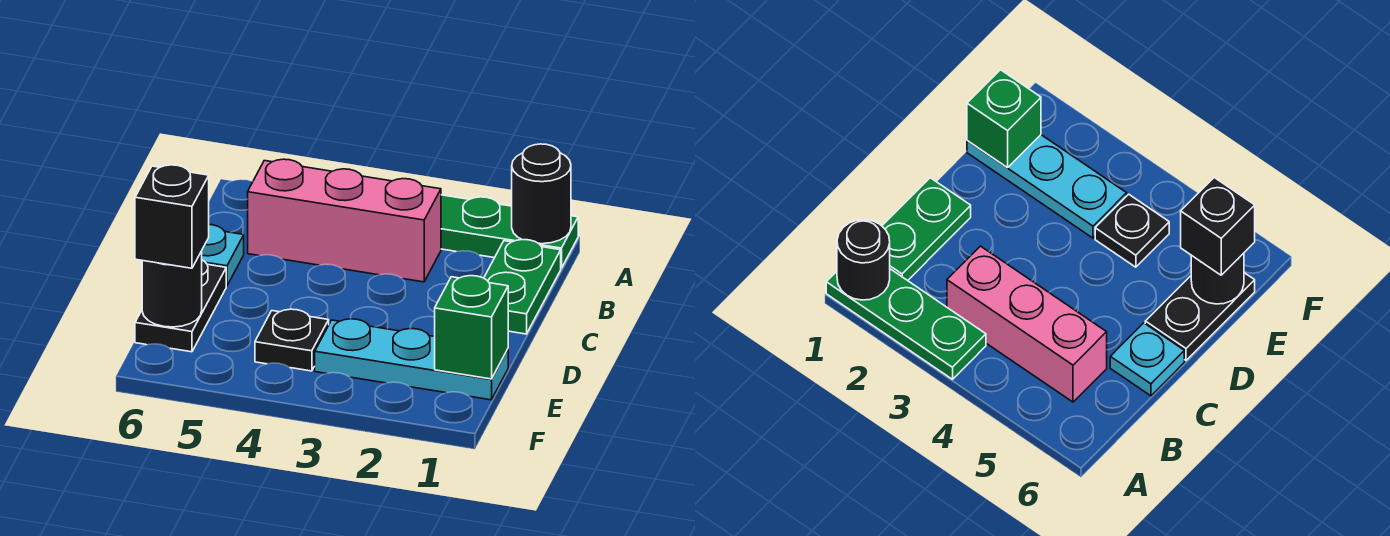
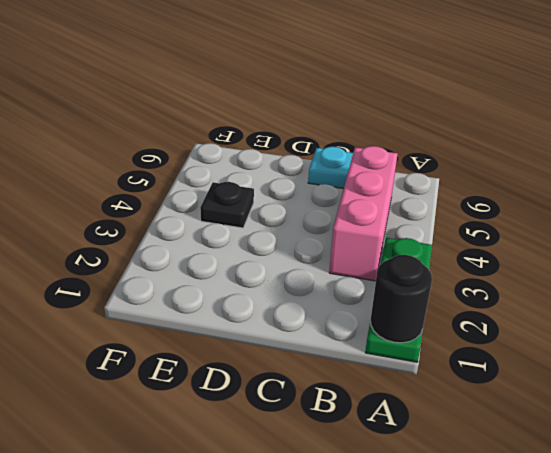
none -> green 1x2 plate [484,240,561,334]
none -> black 1x2 plate [135,260,226,352]

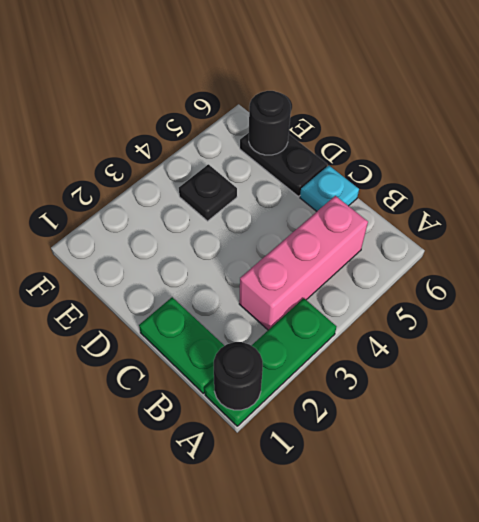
none -> cyan 1x3 plate [315,319,508,400]
none -> green 1x1 brick [434,276,508,379]

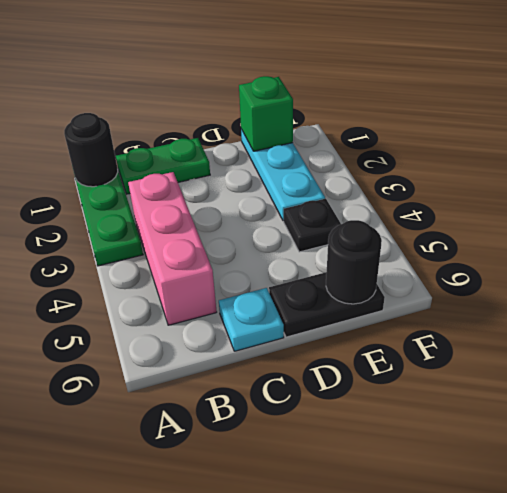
none -> black 1x1 brick [135,165,209,268]

